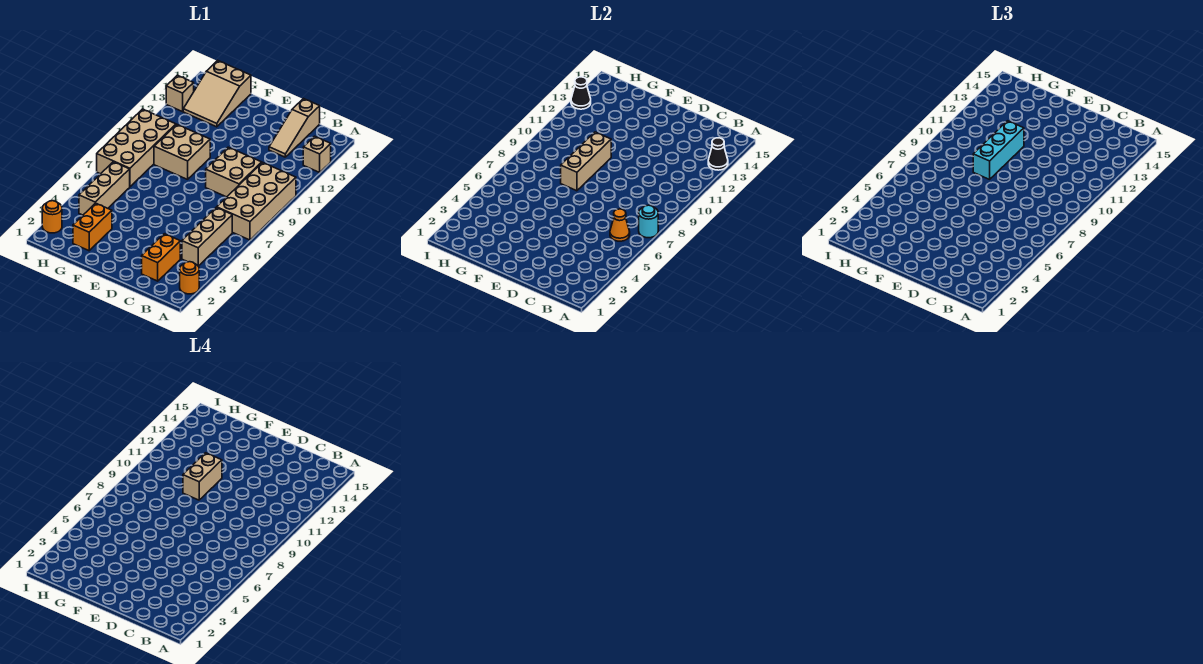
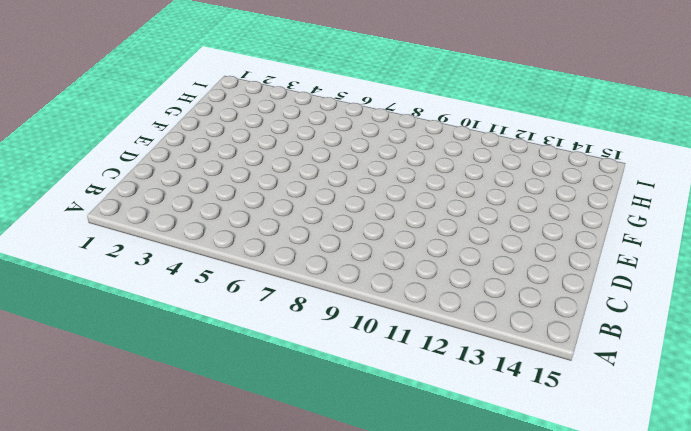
none -> orange 1x1 round brick [180,262,199,294]
none -> tan 2x4 brick [217,162,296,240]
none -> tan 1x1 brick [303,136,331,172]

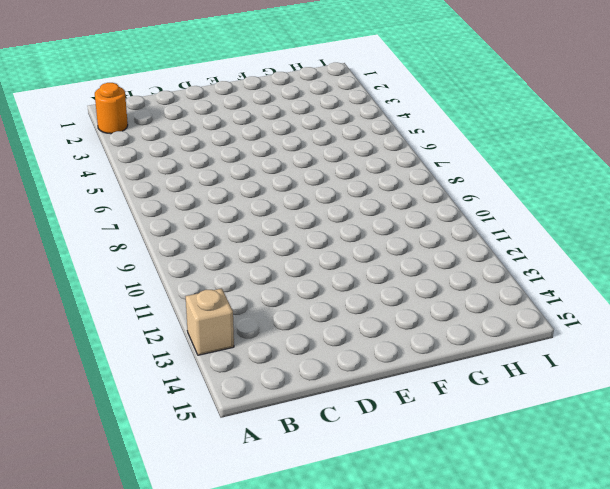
none -> tan 2x4 brick [217,162,296,240]
none -> tan 1x3 brick [182,207,232,266]
none -> orange 1x2 brick [142,234,180,281]

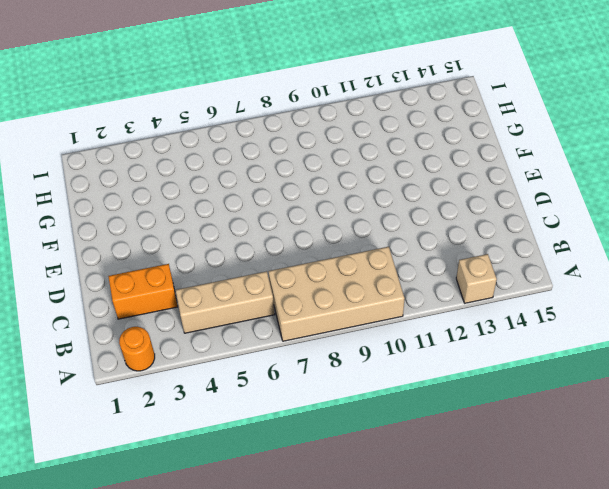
none -> tan 2x2 brick [206,147,262,197]
none -> tan 1x3 slope [269,99,320,157]
none -> tan 2x2 brick [154,125,210,179]

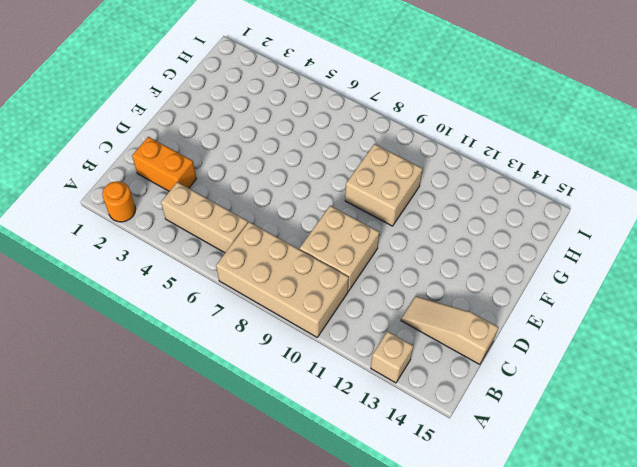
none -> orange 1x2 brick [73,203,112,251]
none -> tan 2x3 slope [183,60,251,127]
none -> tan 1x3 brick [79,162,130,215]

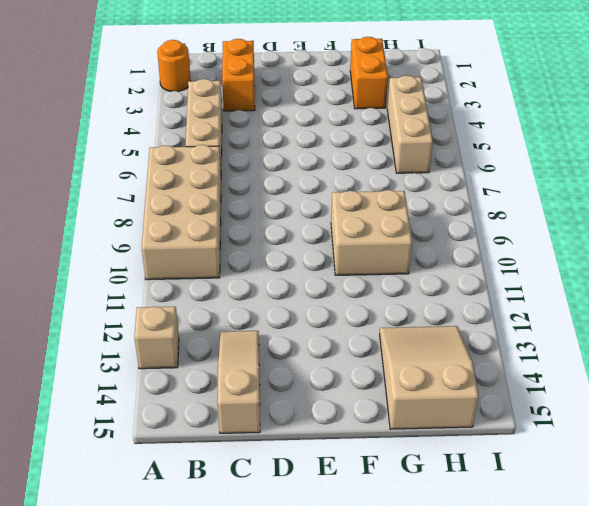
none -> tan 2x2 brick [206,147,262,197]
none -> tan 2x4 brick [97,109,176,187]
none -> orange 1x1 round brick [42,201,62,233]

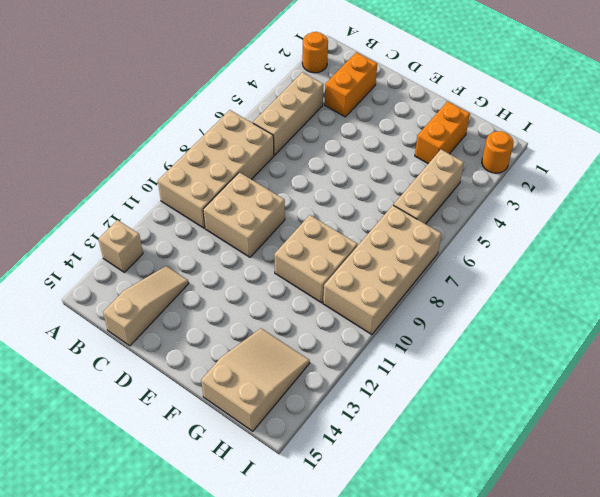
none -> tan 1x1 brick [166,75,194,112]
none -> cyan 1x1 round brick [639,205,658,238]
none -> black 1x1 cone [708,138,728,170]

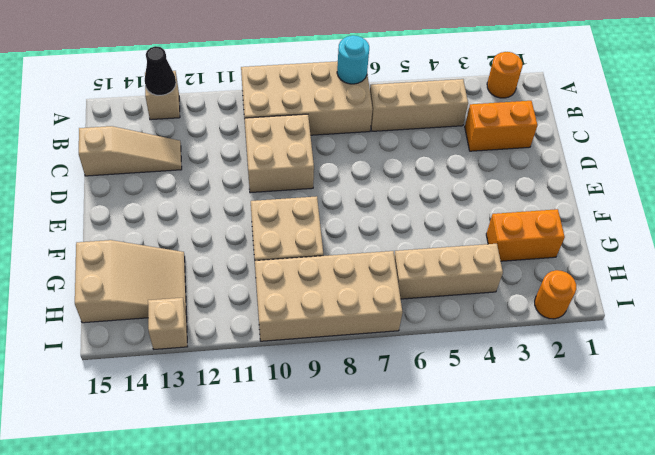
none -> orange 1x1 cone [610,209,630,241]
none -> tan 1x3 brick [561,132,611,191]
none -> black 1x1 cone [571,77,591,109]

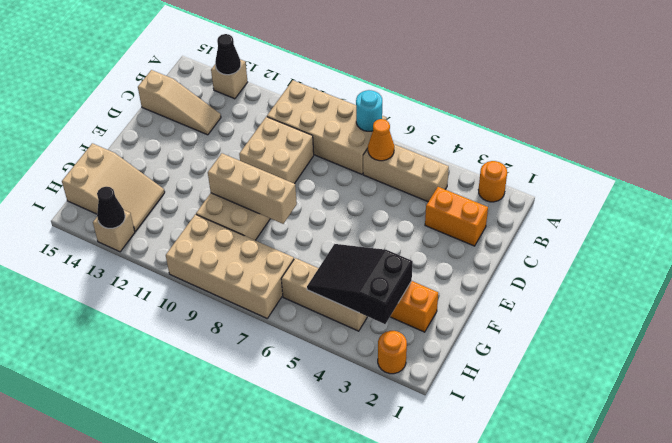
black 2x3 slope [307,244,413,324] -> none
none -> cyan 1x3 brick [973,121,1024,179]
none -> tan 1x2 brick [183,453,222,500]

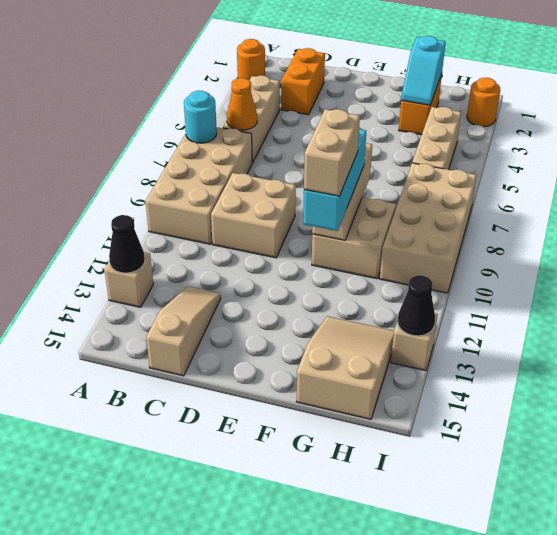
cyan 1x2 slope [401,36,446,105] -> none

